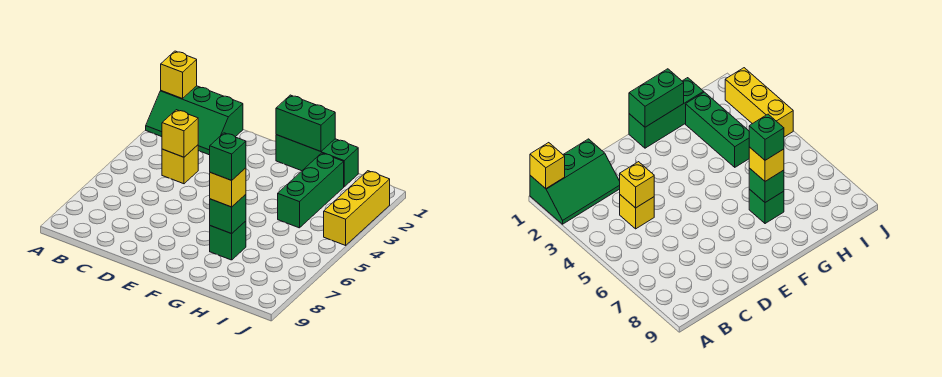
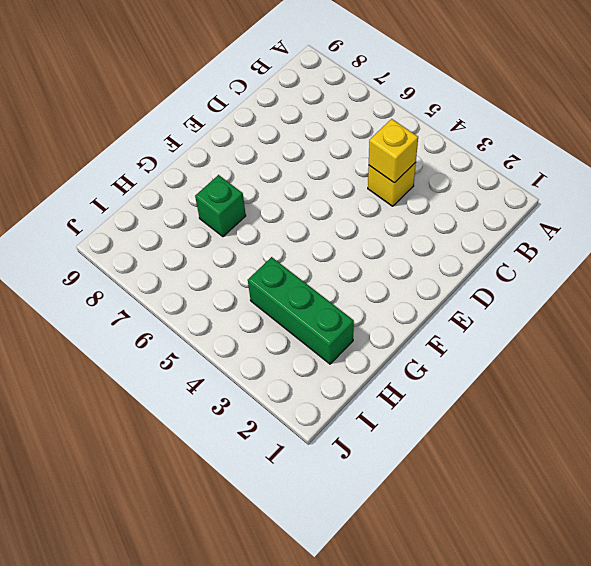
none -> green 2x3 slope [146,86,243,155]
none -> green 1x3 brick [276,135,358,187]
none -> yellow 1x3 brick [324,171,390,245]

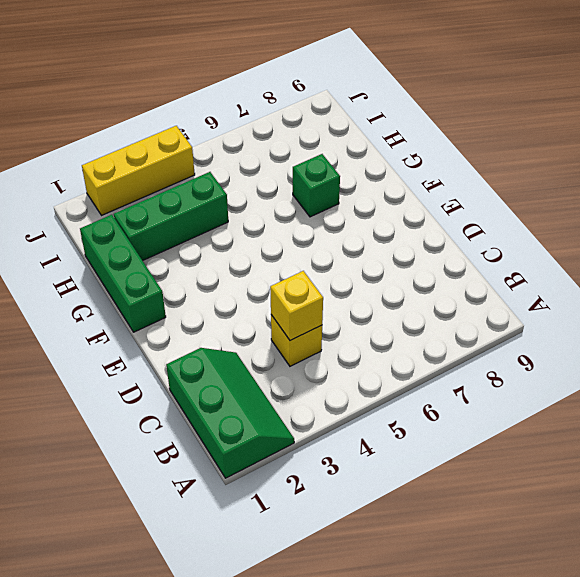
none -> yellow 1x1 brick [161,51,197,99]
none -> green 1x2 brick [276,95,335,151]
none -> green 1x1 brick [210,194,246,234]

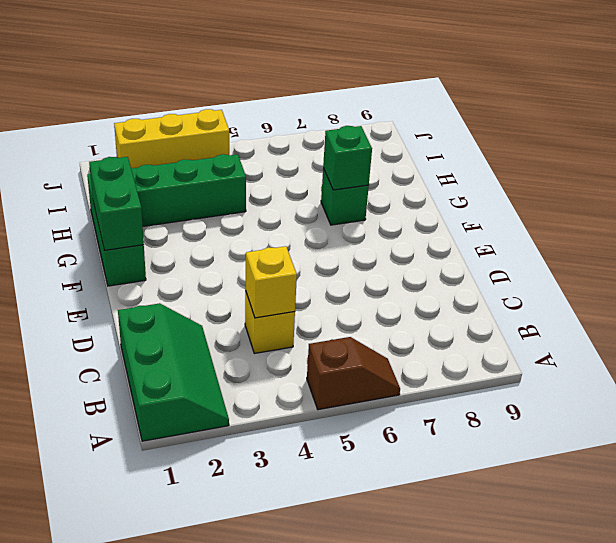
brown 1x2 slope [307,337,400,410] -> none
none -> yellow 1x1 brick [161,51,197,99]
none -> yellow 1x1 brick [210,168,246,207]
none -> green 1x1 brick [210,133,246,180]

